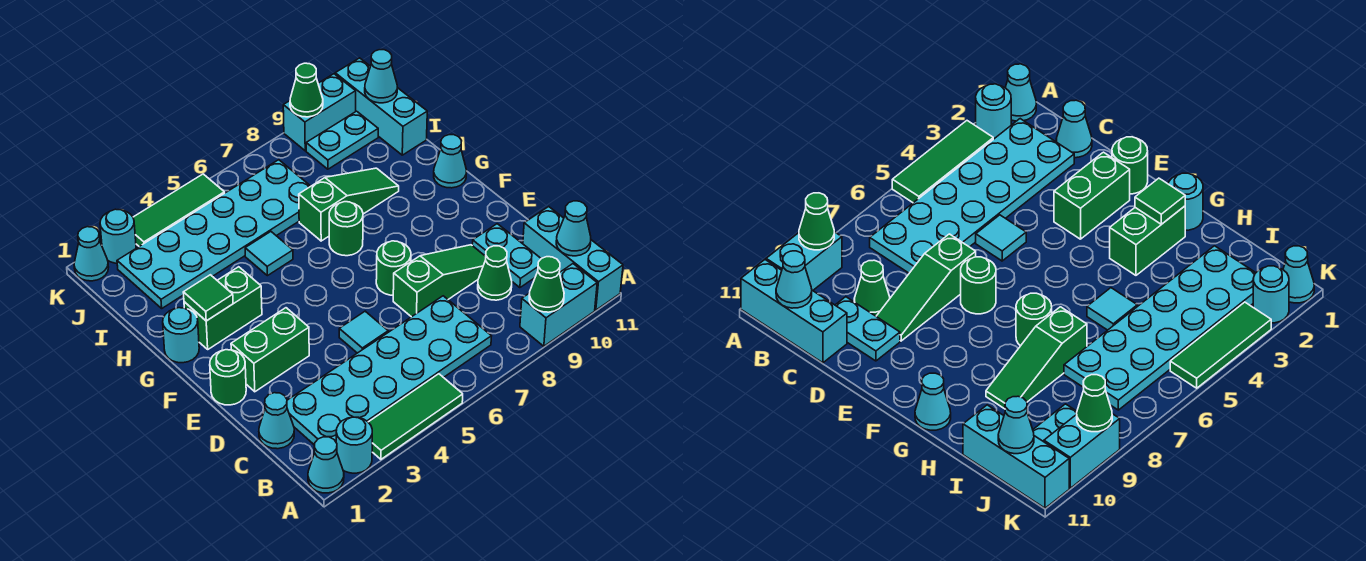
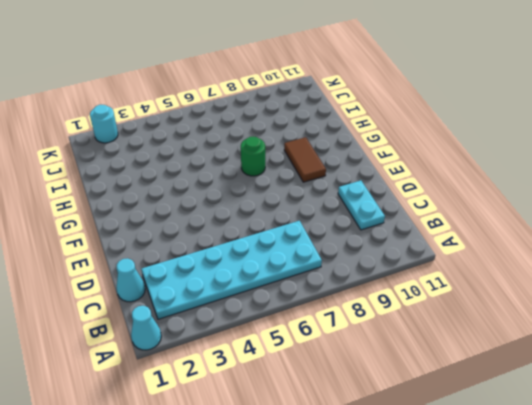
brown 1x2 tile [284,137,326,182] -> none
none -> cyan 1x1 round brick [336,417,372,473]
none -> green 1x3 tile [368,374,463,459]
none -> cyan 1x2 brick [520,264,597,346]
none -> cyan 1x3 brick [523,207,623,310]

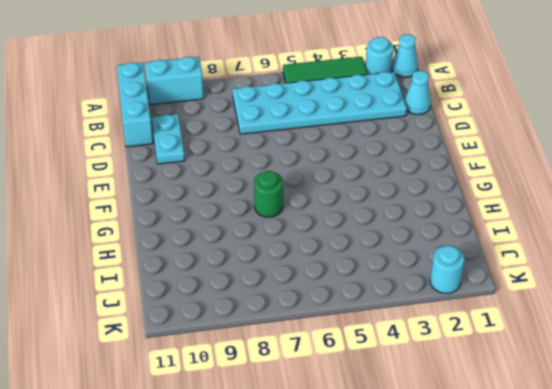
none -> green 1x1 cone [478,246,512,300]
none -> cyan 1x1 tile [339,311,388,353]
none -> green 1x3 slope [393,245,486,317]
none -> green 1x1 round brick [210,350,246,405]

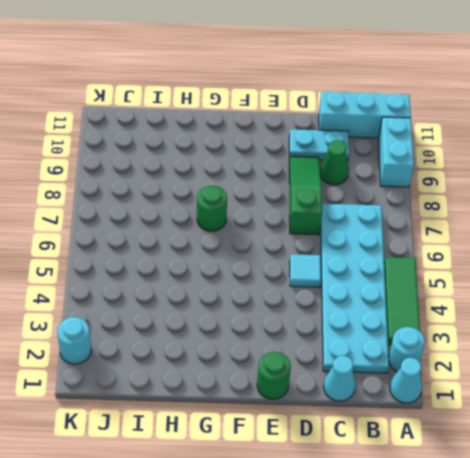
none -> green 1x2 brick [231,308,309,392]
none -> green 1x1 round brick [376,241,411,295]
none -> cyan 1x1 round brick [163,308,199,363]
none -> green 1x2 brick [184,267,262,349]

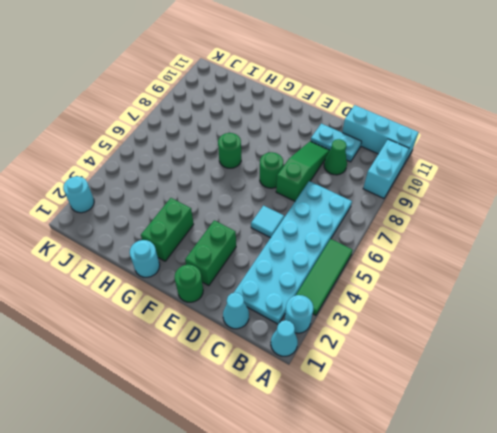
none -> cyan 1x1 cone [434,135,467,188]
none -> cyan 1x1 tile [245,232,293,276]
none -> green 1x3 slope [299,168,399,241]
none -> cyan 2x6 plate [117,160,311,308]

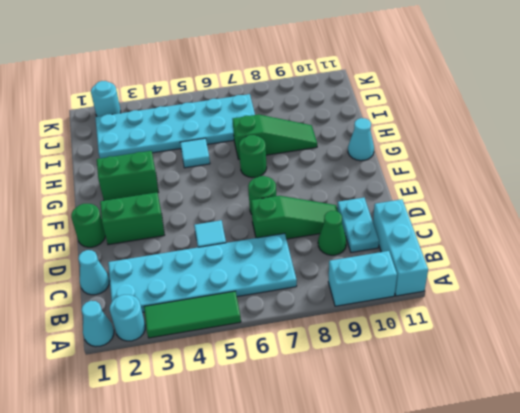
none -> cyan 1x1 round brick [163,308,199,363]
none -> cyan 1x3 brick [335,58,427,155]
none -> cyan 1x2 plate [306,111,378,169]
none -> cyan 1x1 cone [74,227,108,281]

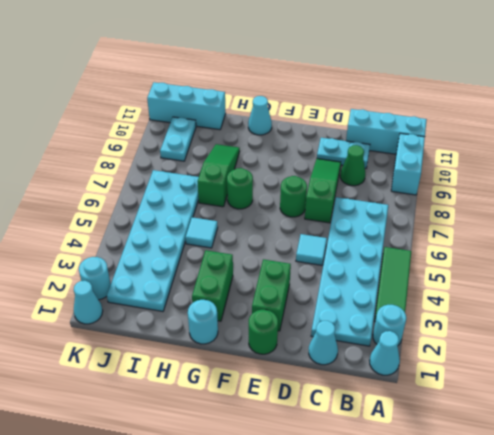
none -> green 1x3 tile [133,174,224,246]
none -> cyan 1x2 brick [283,74,356,151]
none -> green 1x1 cone [529,257,564,312]
none -> cyan 1x1 cone [556,201,591,256]

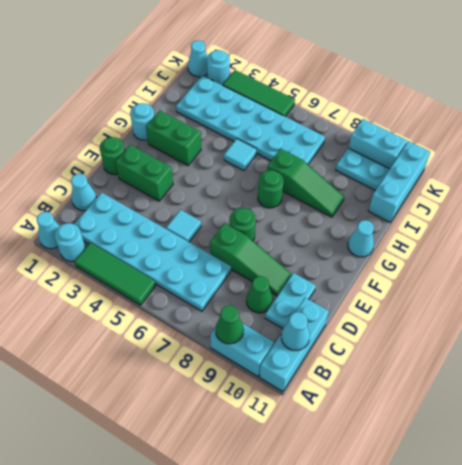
none -> green 1x1 tile [183,275,233,321]
none -> cyan 1x1 cone [365,50,397,103]
none -> green 1x1 cone [290,63,323,117]

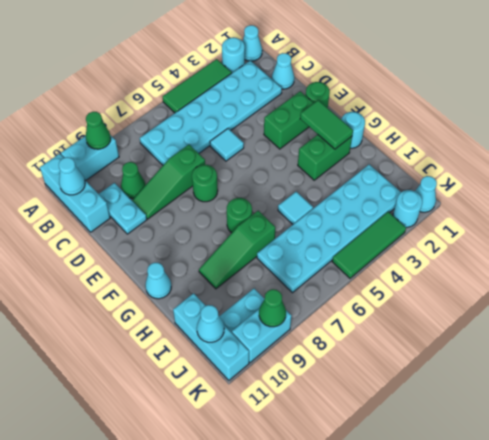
green 1x2 tile [300,100,353,149] -> green 1x1 tile [183,275,233,321]

